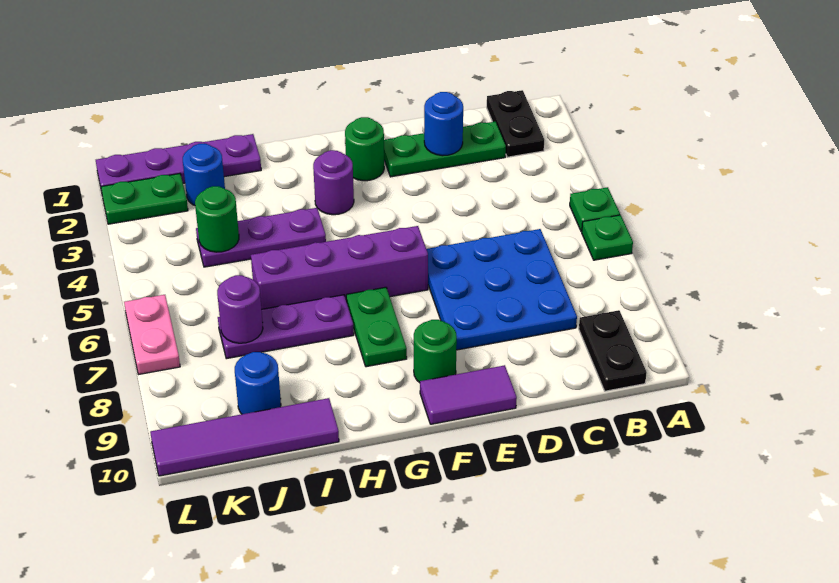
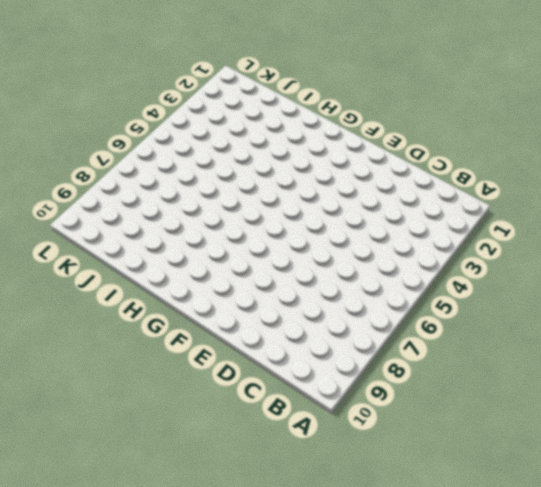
none -> green 1x1 plate [570,187,620,232]
none -> green 1x1 plate [582,215,633,260]
none -> black 1x2 plate [487,90,544,157]

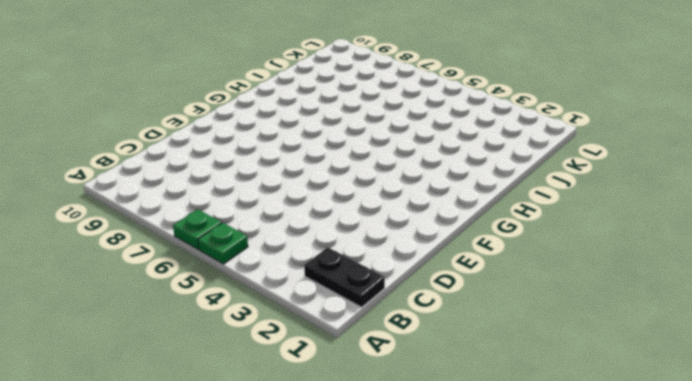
none -> black 1x2 plate [579,310,647,391]
none -> green 1x3 plate [384,122,506,177]
none -> blue 3x3 plate [427,229,577,350]

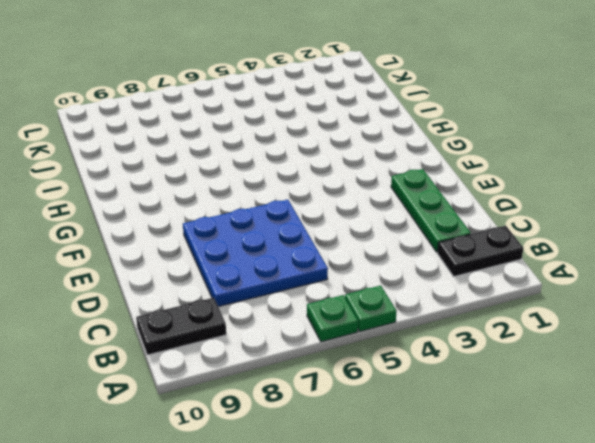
none -> purple 1x2 tile [420,365,517,424]
none -> green 1x1 round brick [345,117,384,181]
none -> purple 1x4 brick [251,226,428,309]

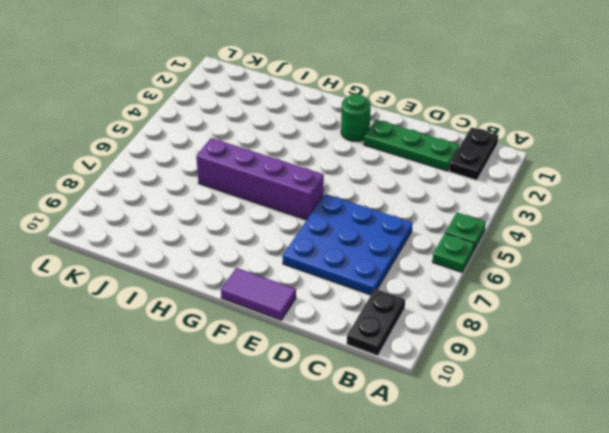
none -> green 1x1 round brick [414,320,457,383]
none -> purple 1x1 round brick [313,150,354,215]
none -> green 1x2 plate [346,287,407,367]

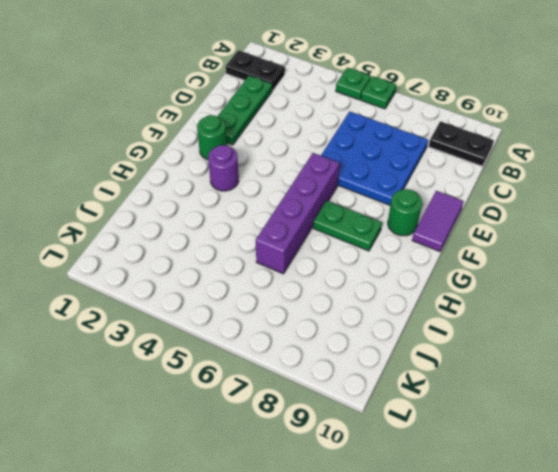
none -> purple 1x3 plate [196,208,326,267]
none -> purple 1x3 plate [218,295,354,359]
none -> purple 1x4 plate [96,134,261,192]

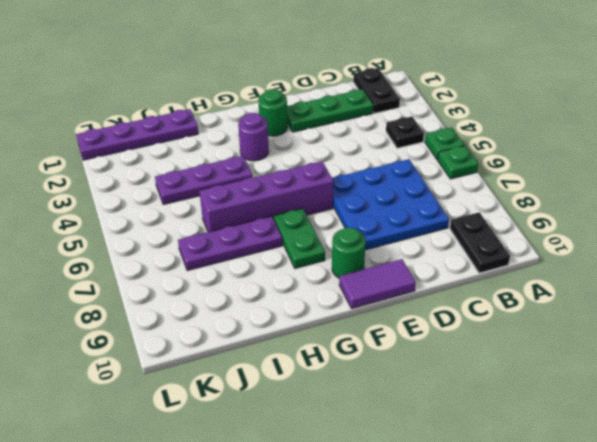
black 1x1 plate [386,117,424,148] -> none
none -> purple 1x4 tile [150,398,339,476]
none -> blue 1x1 round brick [183,144,225,205]
none -> blue 1x1 round brick [235,352,281,414]

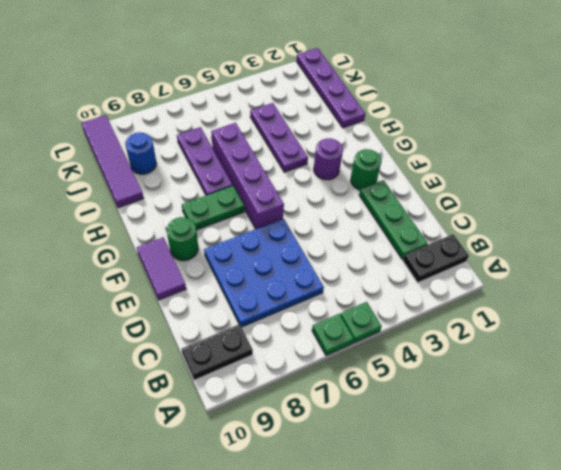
none -> blue 1x1 round brick [183,144,225,205]
none -> green 1x2 plate [101,174,188,224]
none -> pink 1x2 plate [124,295,180,375]

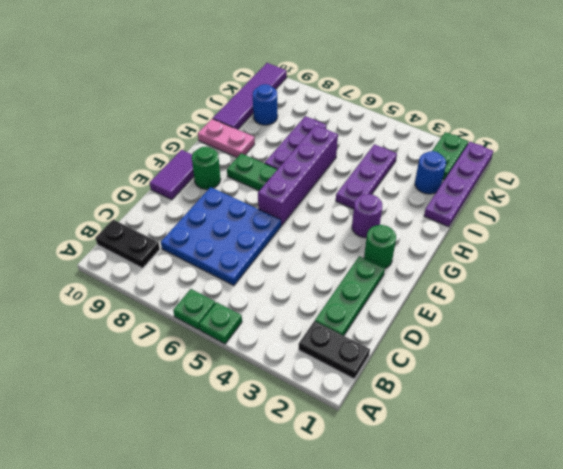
pink 1x2 plate [198,119,255,157] -> pink 1x2 plate moved to [124,295,180,375]
none -> blue 1x1 round brick [424,92,463,156]
none -> green 1x1 round brick [195,186,239,252]
none -> purple 1x1 round brick [217,275,263,343]

